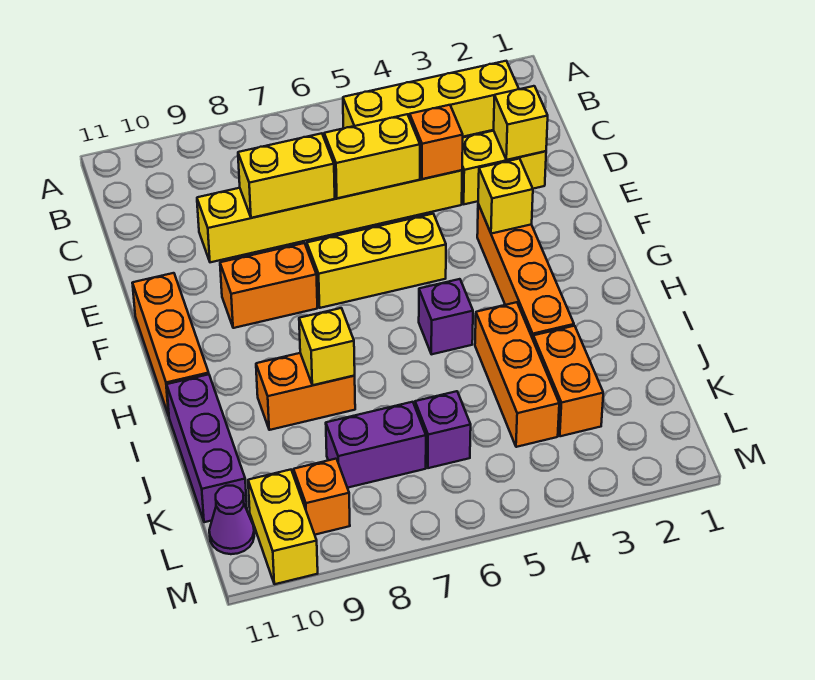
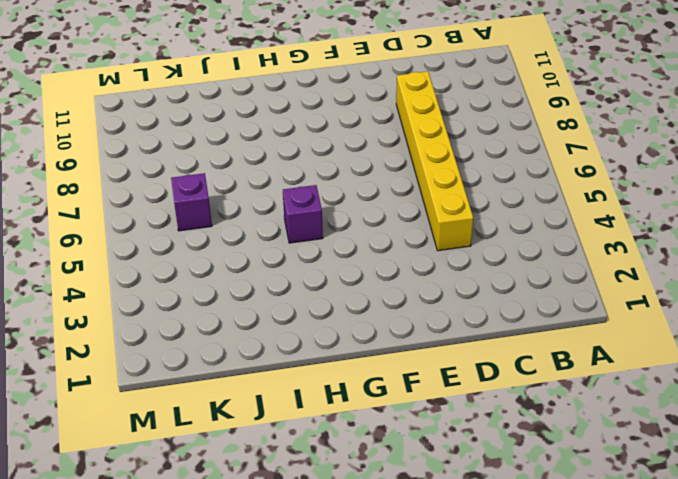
none -> yellow 1x4 brick [343,61,519,137]
none -> yellow 1x2 brick [462,131,546,204]
none -> orange 1x4 brick [477,204,574,339]

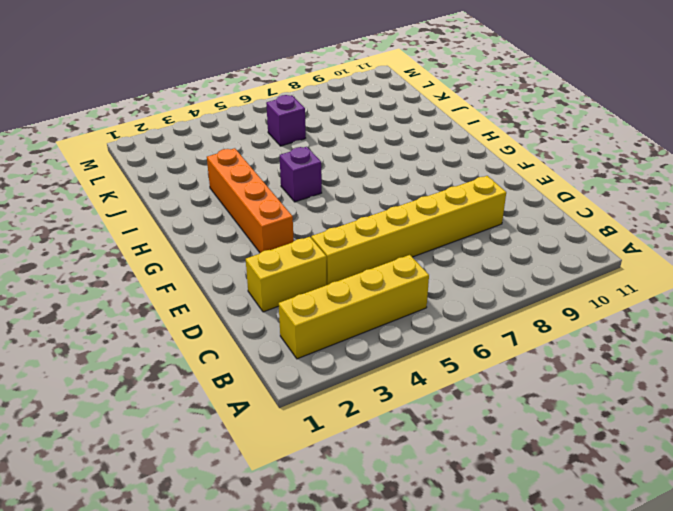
none -> yellow 1x3 brick [307,214,446,308]
none -> orange 1x2 brick [220,243,317,328]
none -> orange 1x3 brick [133,273,209,416]

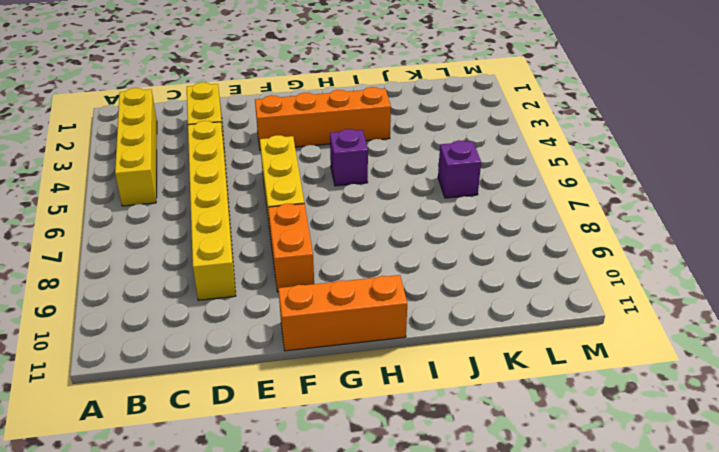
none -> orange 1x3 brick [475,302,559,447]
none -> orange 1x2 brick [256,353,355,430]
none -> purple 1x3 brick [167,374,247,522]

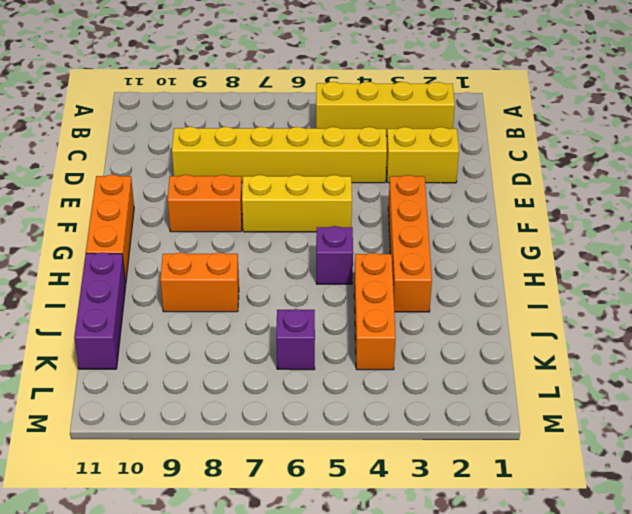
none -> orange 1x2 brick [533,326,603,436]
none -> purple 1x2 brick [326,402,426,488]
none -> orange 1x1 brick [294,459,350,535]

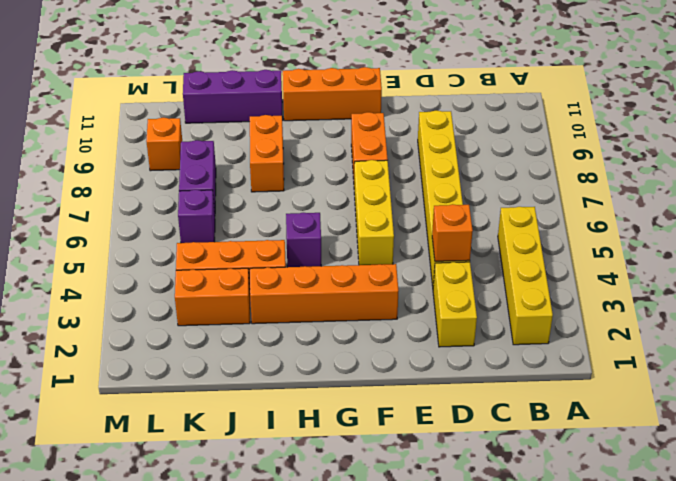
none -> yellow 1x2 brick [248,470,318,584]
none -> purple 1x1 cone [209,486,254,554]
none -> yellow 1x1 brick [494,86,548,160]

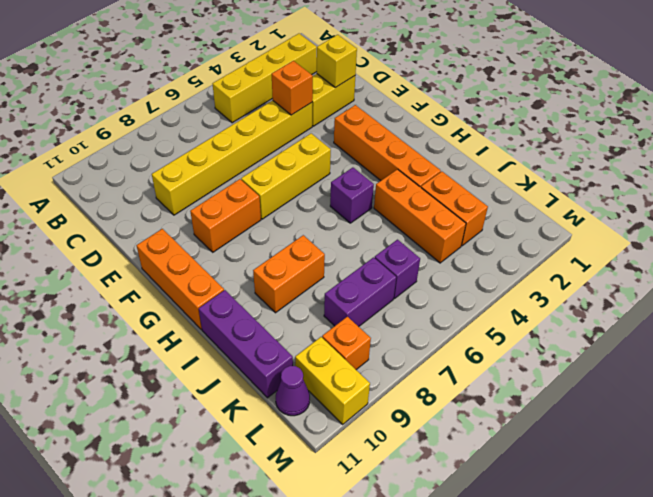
none -> yellow 1x2 brick [324,114,420,198]
none -> yellow 1x2 brick [238,133,335,218]
none -> yellow 1x1 brick [478,159,533,234]

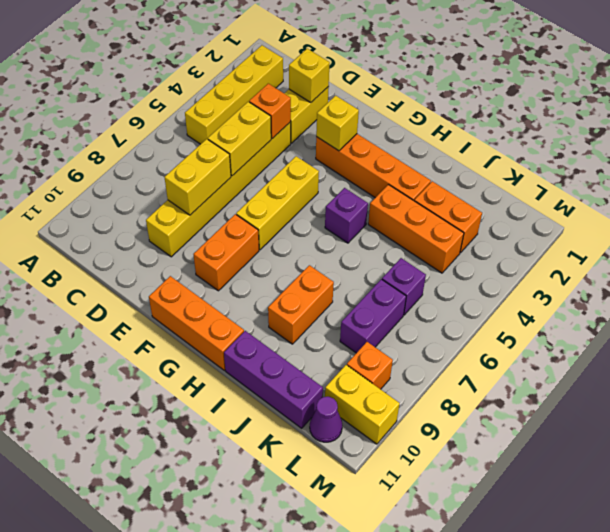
none -> yellow 1x1 brick [299,308,355,385]

